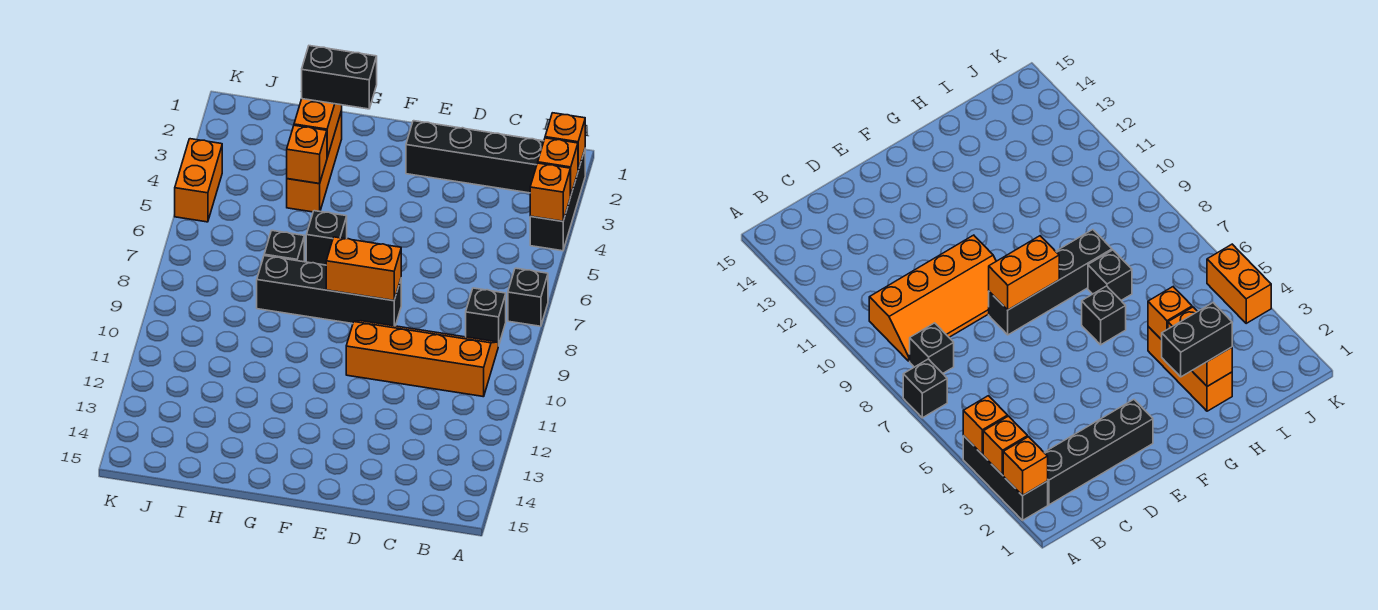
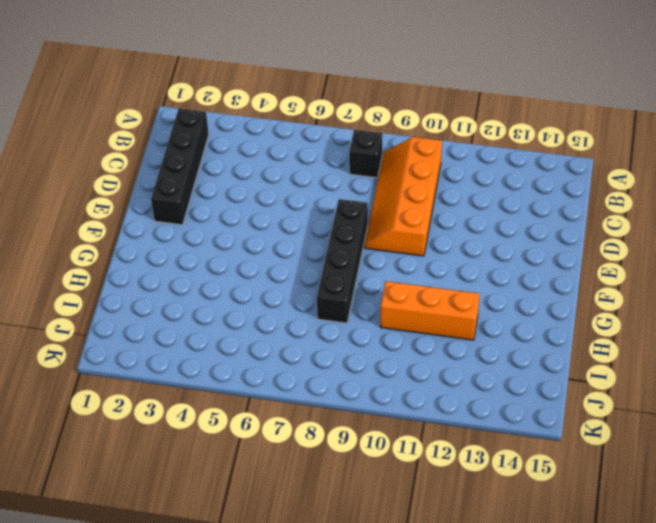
orange 1x3 brick [380,281,480,340] -> orange 1x3 brick moved to [287,111,342,212]
none -> black 1x3 brick [530,150,585,251]
none -> black 1x1 brick [508,268,548,326]
none -> black 1x1 brick [306,211,347,265]

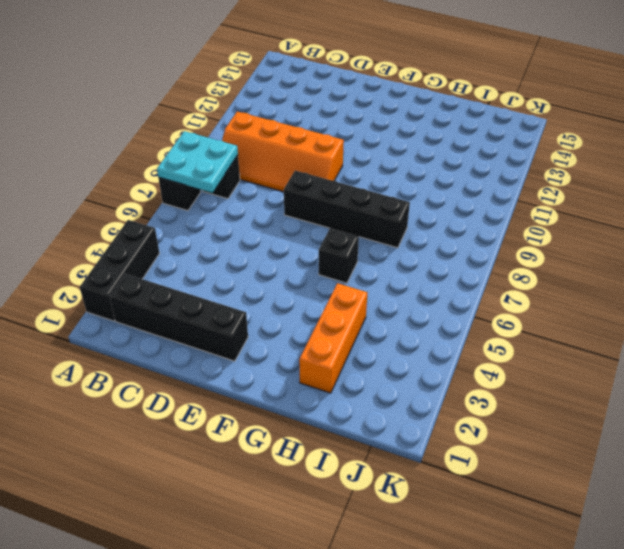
cyan 2x2 plate [157,131,238,193] -> none
none -> black 1x1 brick [264,231,304,262]
none -> orange 1x2 brick [175,139,222,222]
none -> orange 1x1 brick [545,113,585,170]

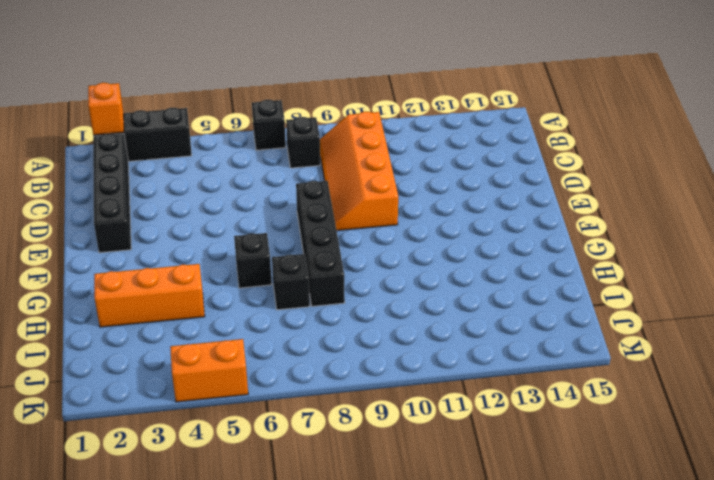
none -> orange 1x1 brick [538,138,578,196]
none -> orange 1x1 brick [530,163,571,221]
none -> orange 1x2 brick [326,237,401,301]

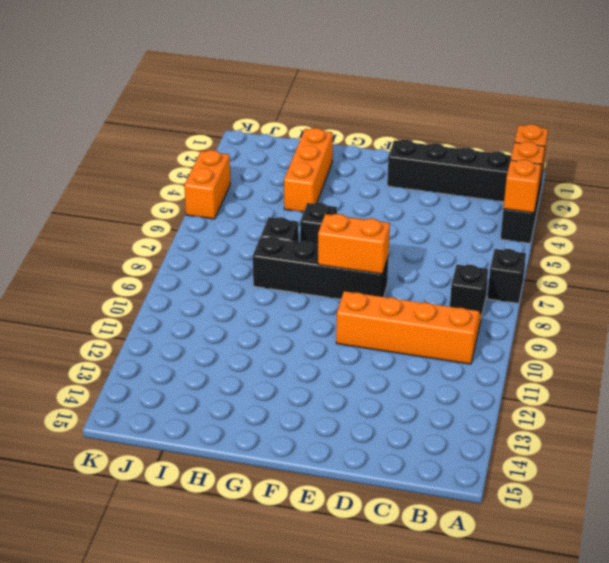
none -> orange 1x2 brick [294,99,342,157]
none -> orange 1x1 brick [287,125,327,184]
none -> black 1x2 brick [302,46,377,109]

